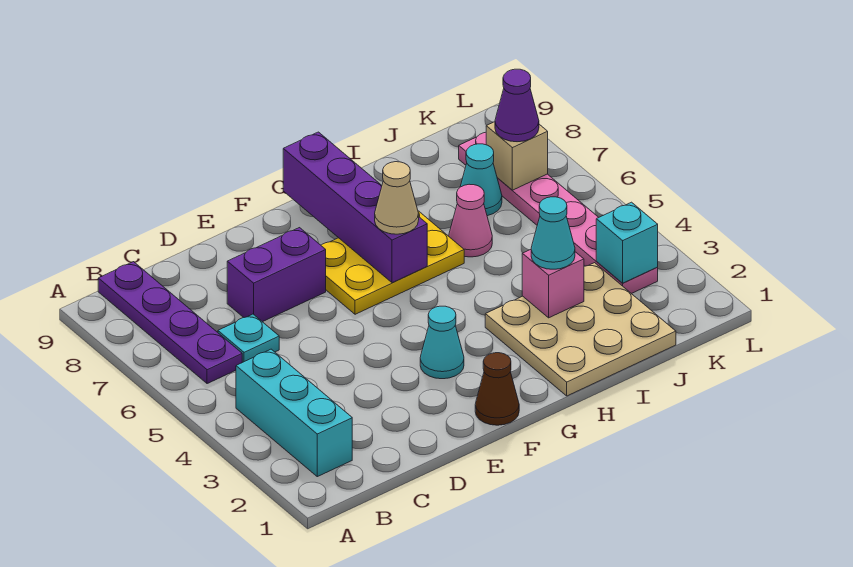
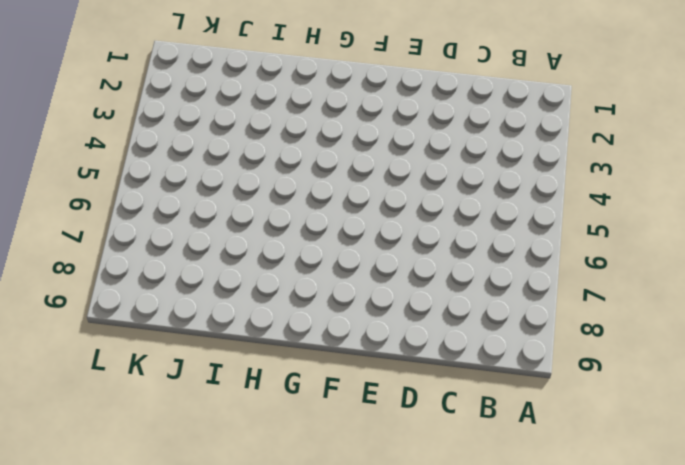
none -> cyan 1x3 brick [236,349,352,477]
none -> purple 1x4 plate [98,262,242,384]
none -> cyan 1x1 plate [218,314,279,362]

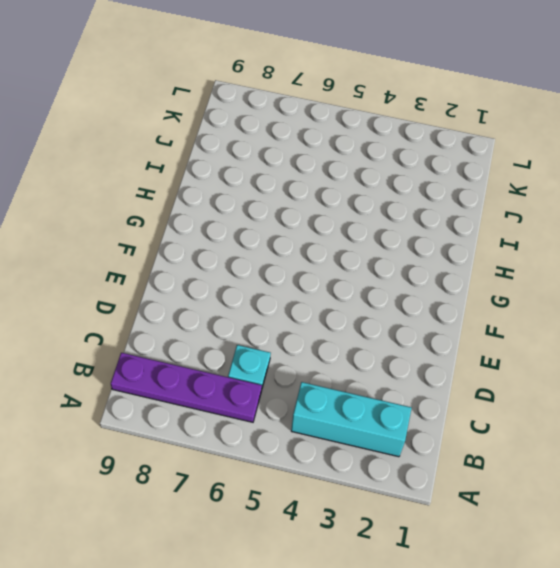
none -> purple 1x2 brick [227,228,326,322]
none -> brown 1x1 cone [475,353,519,425]
none -> cyan 1x1 cone [420,306,464,379]

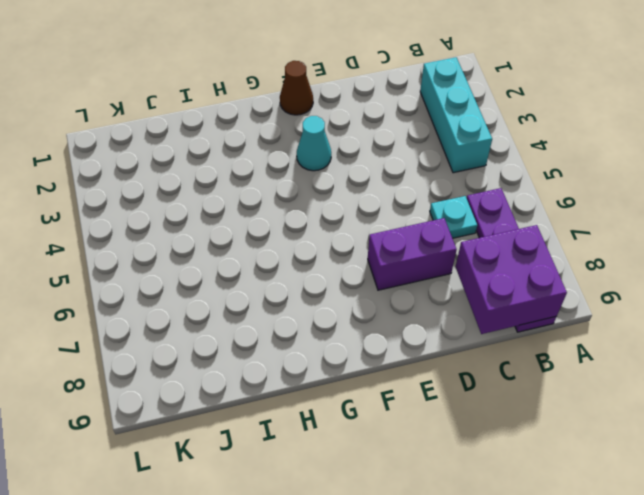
purple 2x2 brick [456,225,567,334] -> none
none -> yellow 2x3 plate [321,211,464,314]
none -> tan 3x3 plate [485,263,676,396]
none -> pink 1x1 cone [449,184,492,257]

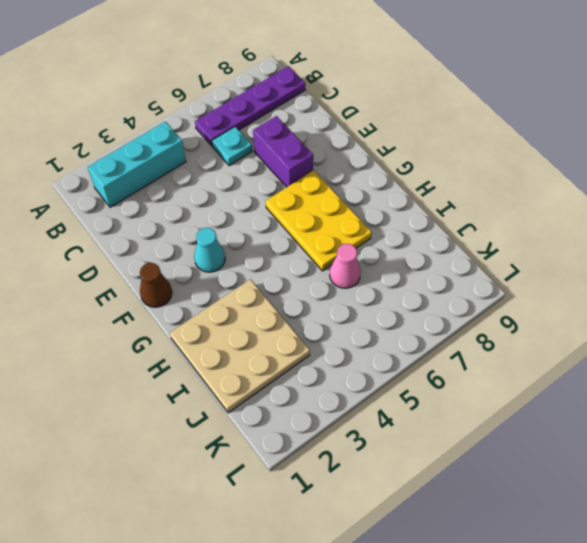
none -> cyan 1x1 cone [460,144,502,216]
none -> pink 1x6 plate [459,132,658,294]
none -> purple 1x4 brick [283,132,427,283]

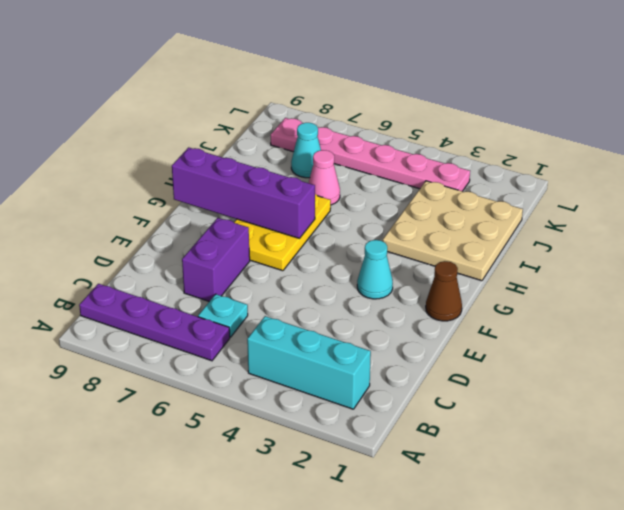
none -> pink 1x1 brick [522,250,584,318]
none -> cyan 1x1 brick [596,202,658,283]
none -> tan 1x1 brick [486,122,548,190]

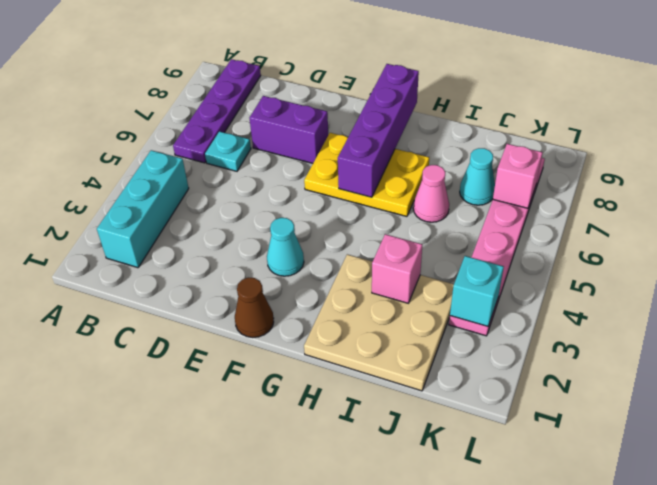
pink 1x1 brick [493,144,543,208] -> tan 1x1 brick [486,122,548,190]
none -> tan 1x1 cone [375,162,419,234]
none -> cyan 1x1 cone [531,197,575,269]
none -> purple 1x1 cone [495,69,539,142]

